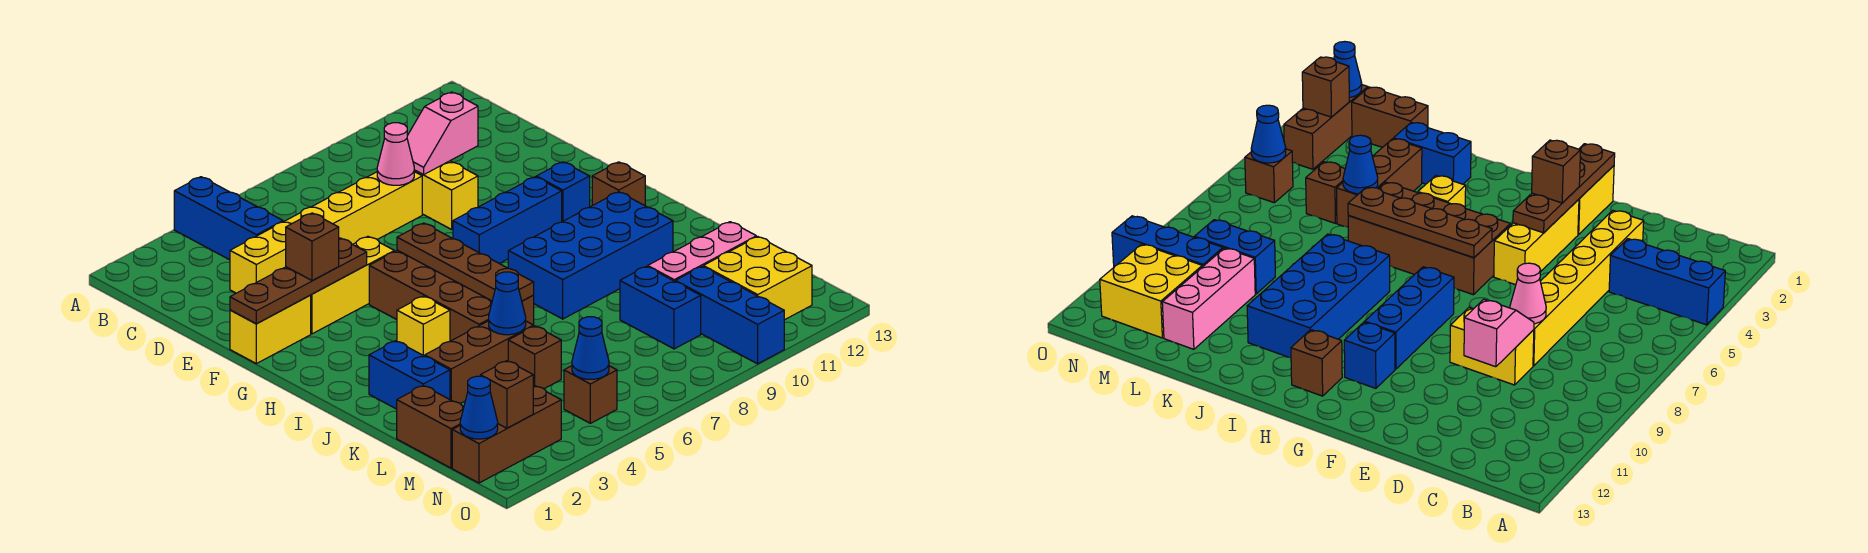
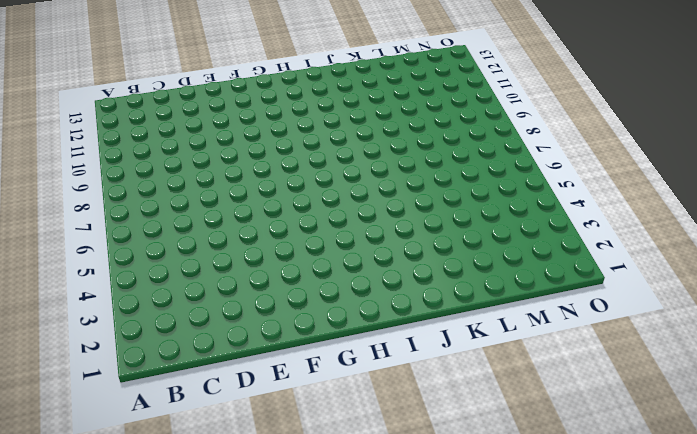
none -> blue 1x3 brick [174,177,283,260]
none -> yellow 1x6 brick [230,172,422,293]
none -> yellow 1x2 brick [414,161,478,229]
none -> yellow 1x2 brick [230,295,311,364]

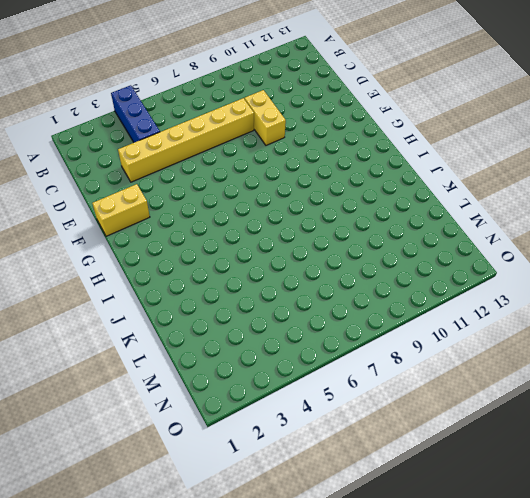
none -> yellow 1x3 brick [311,236,394,334]
none -> brown 2x4 brick [369,250,534,341]
none -> blue 1x3 brick [453,177,562,264]
none -> blue 1x1 brick [536,162,590,222]

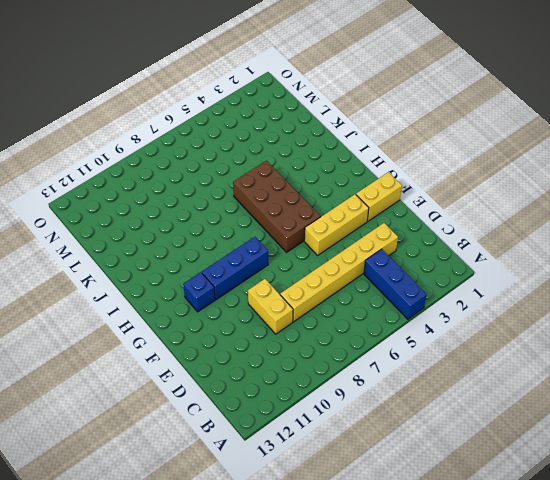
none -> brown 1x1 brick [592,162,645,206]
none -> yellow 1x1 brick [397,296,450,356]
none -> blue 2x4 brick [508,192,673,319]
none -> blue 1x2 brick [369,341,450,409]

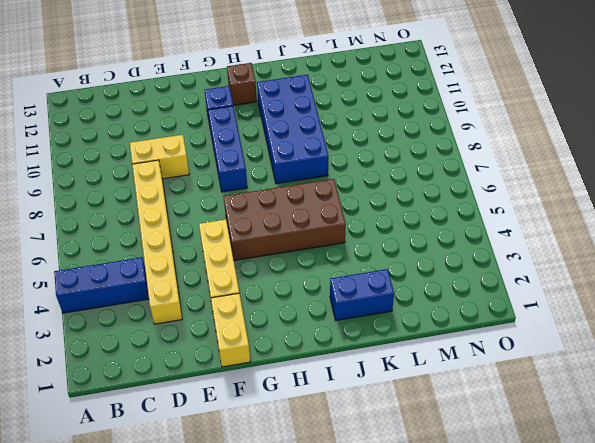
none -> yellow 1x1 brick [397,296,450,356]
none -> brown 1x3 brick [425,321,534,404]
none -> brown 1x2 brick [397,386,464,468]
none -> brown 1x1 brick [508,326,561,389]

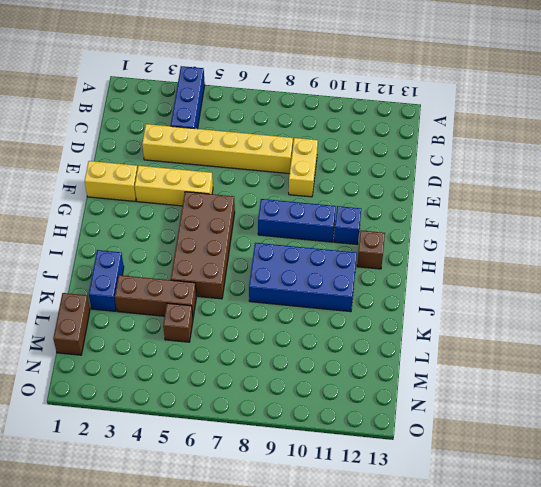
none -> yellow 1x1 brick [397,296,450,356]
none -> blue 1x2 brick [620,266,701,349]
none -> pink 1x3 brick [648,222,756,282]
none -> blue 1x3 brick [676,266,784,364]

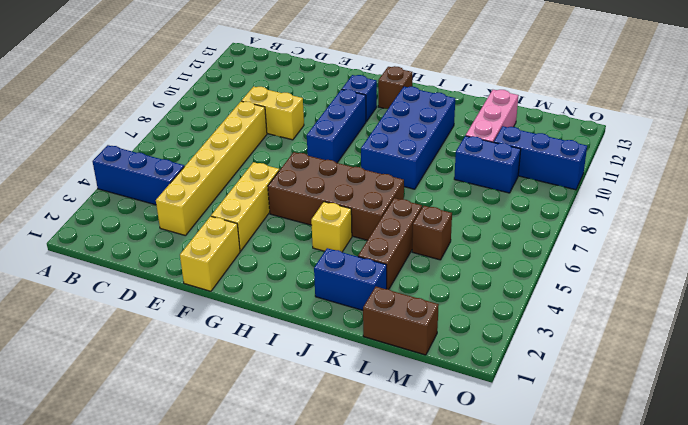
none -> yellow 2x2 brick [703,237,812,320]
none -> brown 1x3 brick [452,386,561,483]
none -> brown 1x1 brick [564,366,617,423]
none -> pink 1x1 cone [377,123,414,185]

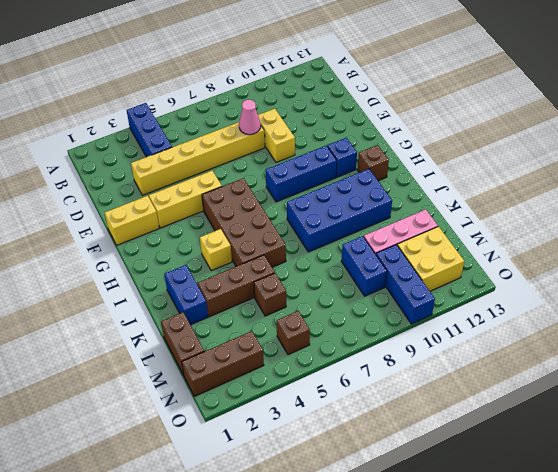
none -> pink 1x2 slope [407,92,478,174]
none -> brown 1x4 plate [230,238,367,324]
none -> brown 1x4 plate [397,223,534,301]
none -> blue 1x1 cone [489,272,526,335]

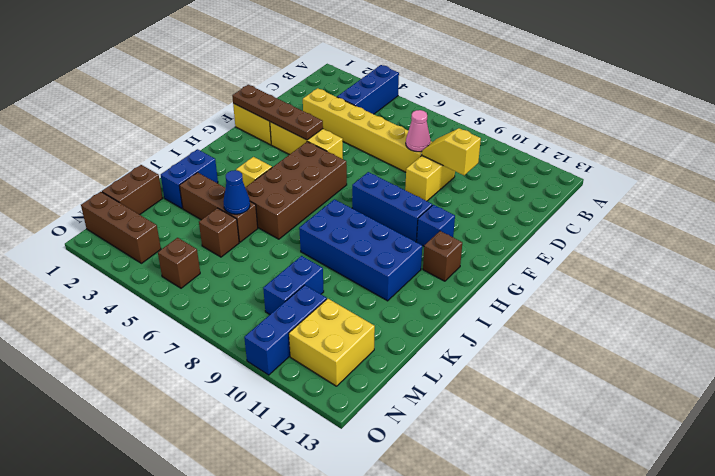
yellow 1x2 slope [422,128,481,175] -> pink 1x2 slope [407,92,478,174]
none -> pink 1x3 brick [648,222,756,282]
none -> brown 1x4 plate [397,223,534,301]
none -> blue 1x1 cone [460,376,498,439]
none -> brown 1x1 brick [480,361,533,428]

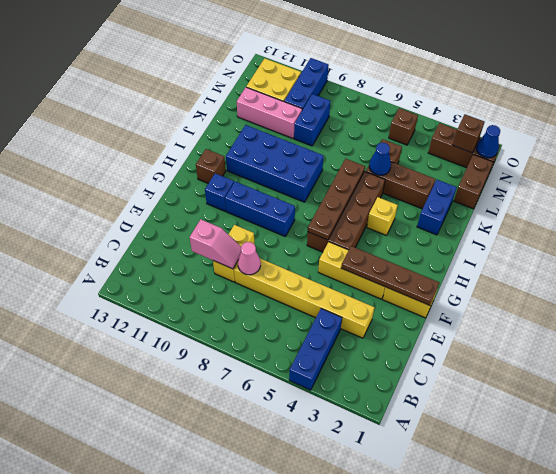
none -> blue 1x1 cone [572,317,609,379]
none -> brown 1x1 brick [286,213,339,281]

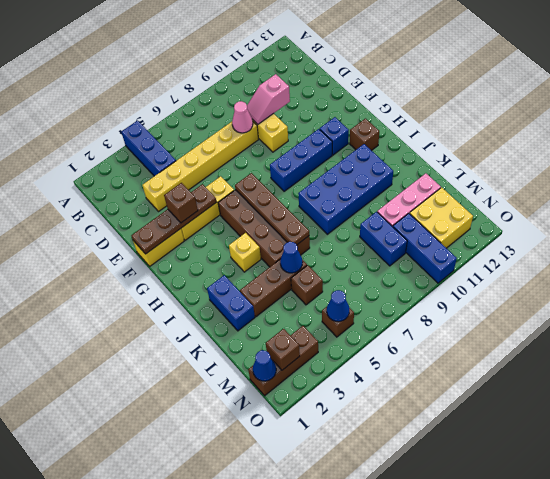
none -> brown 1x2 brick [397,386,464,468]

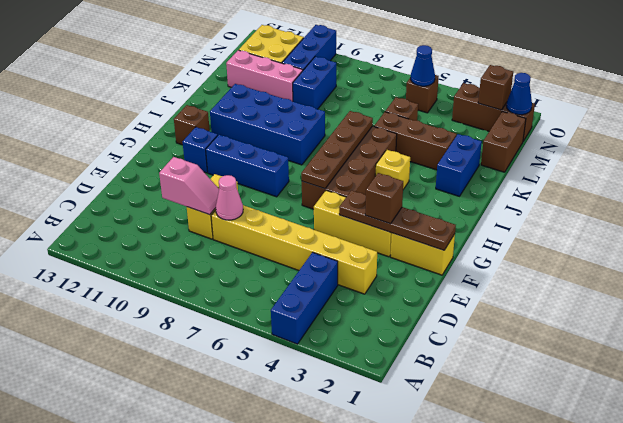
none -> blue 1x1 cone [489,272,526,335]

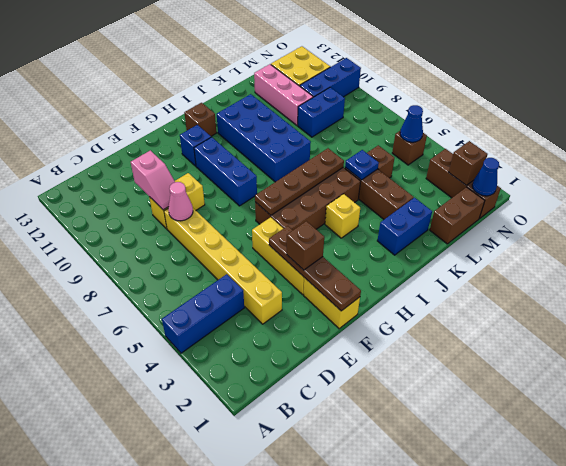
blue 1x1 plate [345,150,379,180] -> blue 1x1 cone [489,272,526,335]

